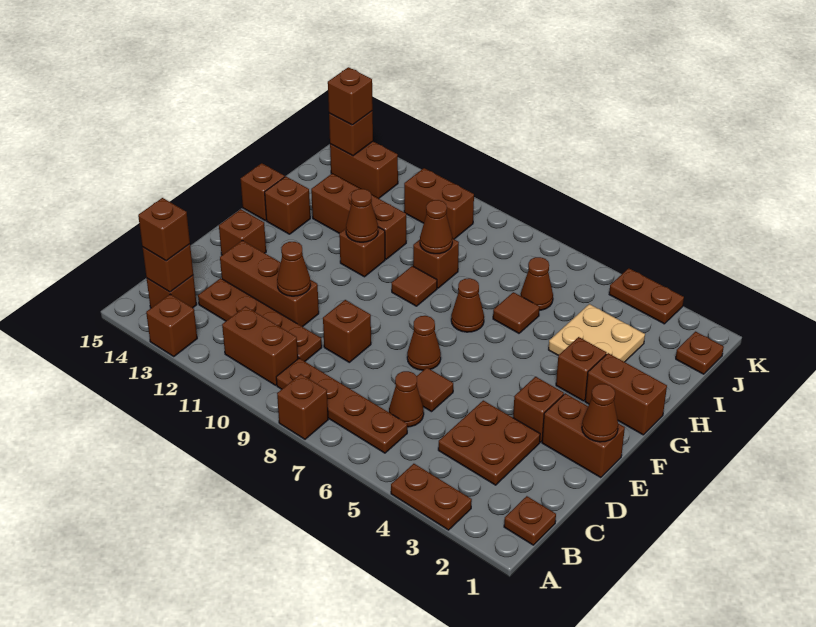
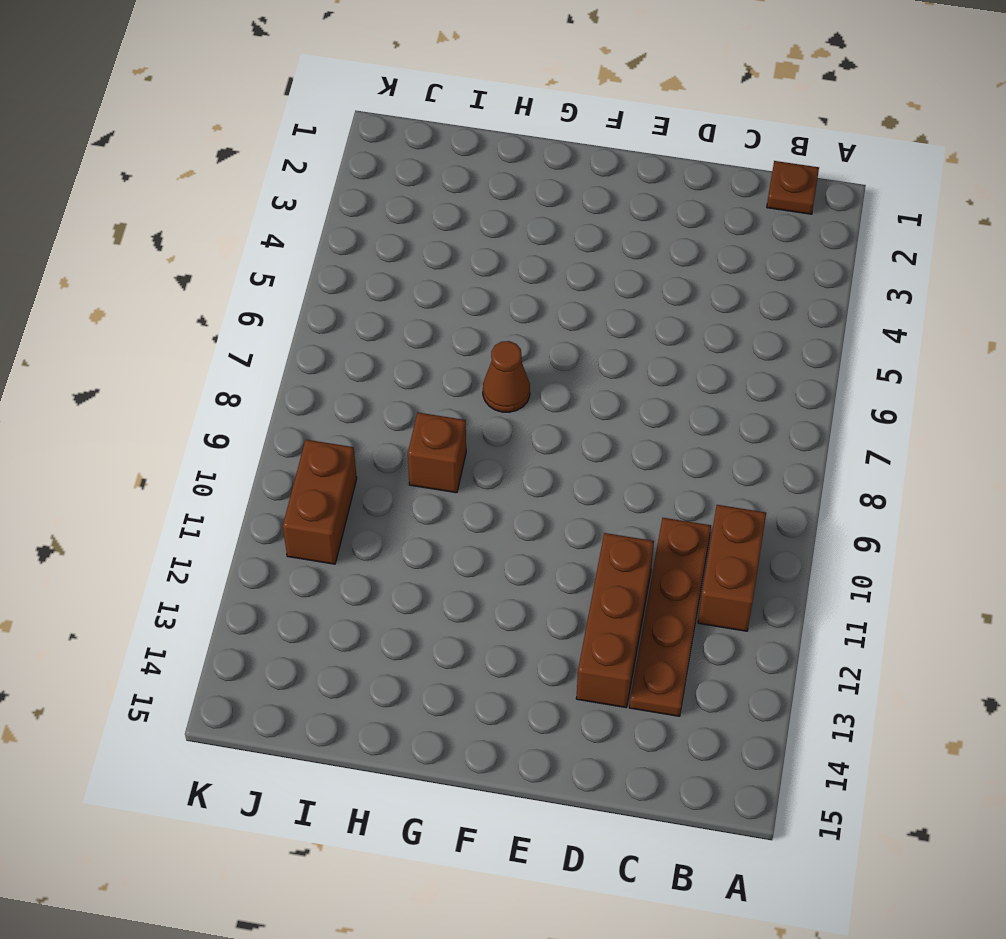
none -> brown 1x2 plate [391,464,472,530]
none -> brown 1x1 brick [277,374,328,439]
none -> brown 1x1 brick [146,294,197,357]
none -> brown 1x4 plate [276,358,407,453]

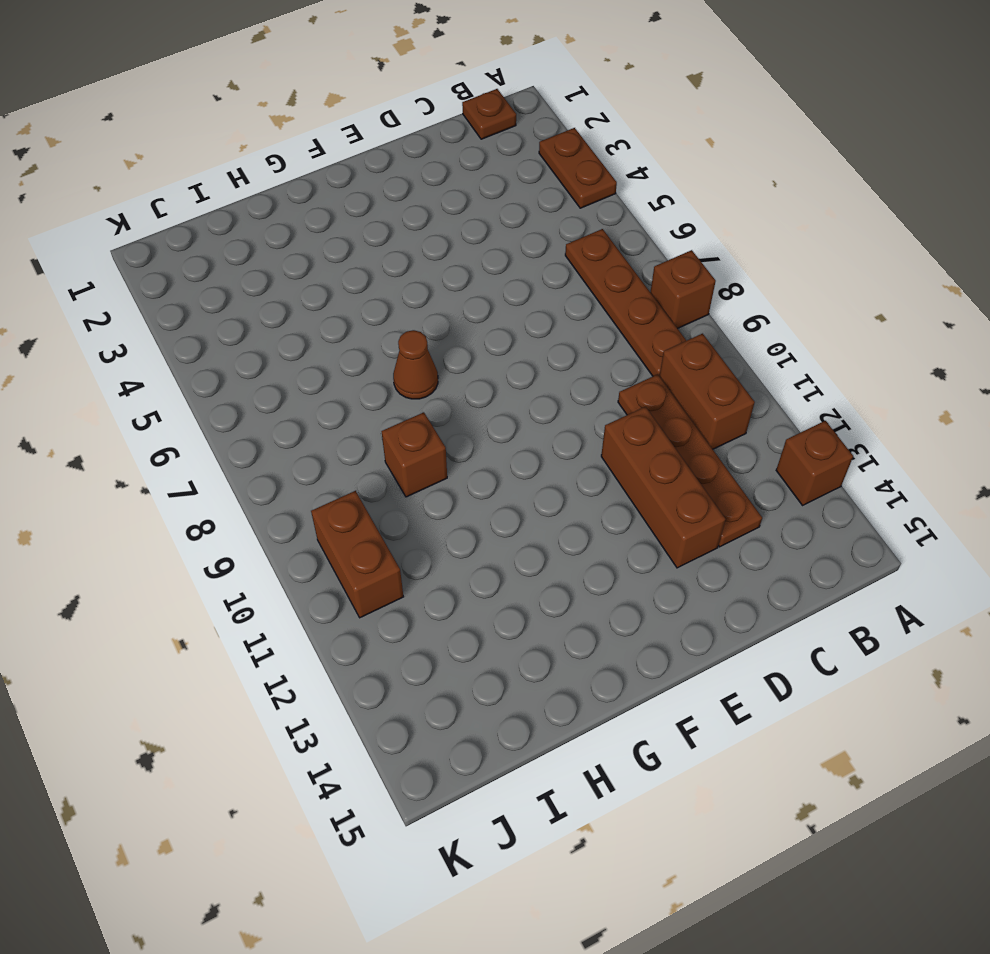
none -> brown 1x1 brick [147,276,197,308]
none -> brown 2x2 plate [438,401,540,485]
none -> brown 1x1 cone [389,371,424,427]
none -> brown 1x1 tile [417,368,453,412]

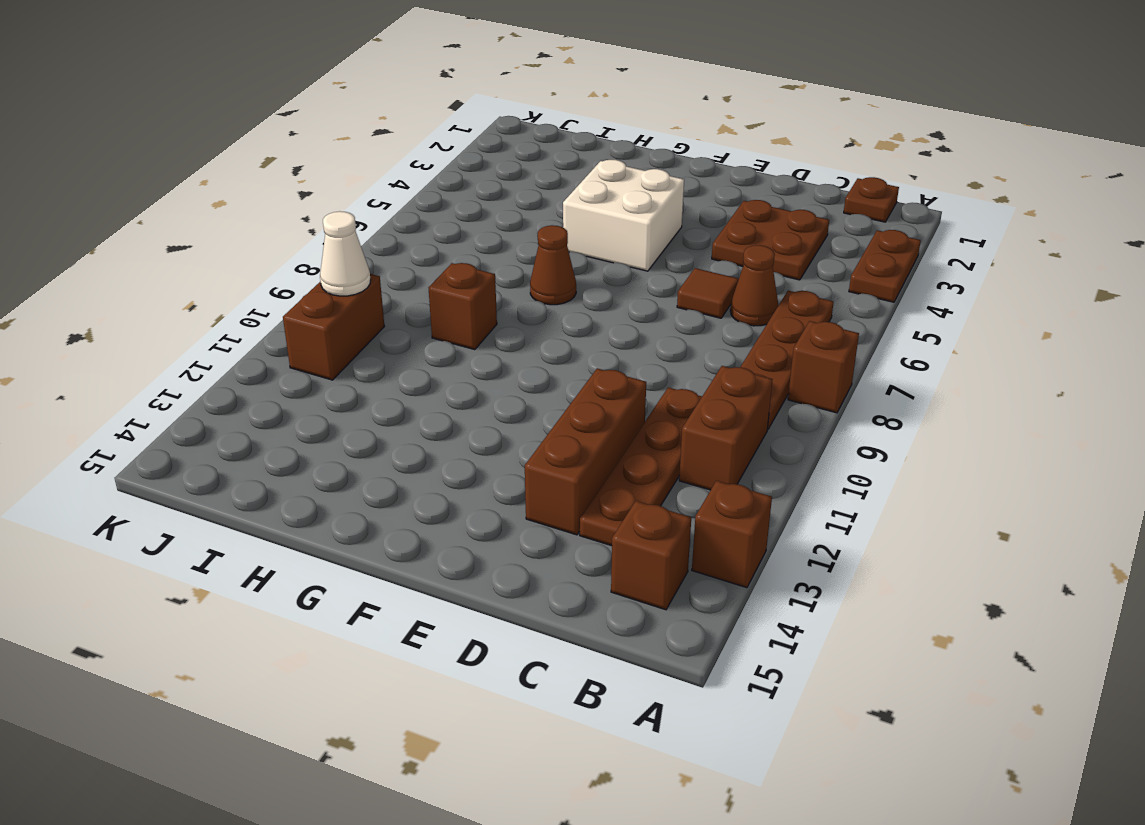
white 2x2 brick [563,160,684,271] -> none
white 1x1 cone [320,211,371,296] -> none
none -> brown 1x1 brick [323,300,371,362]
none -> brown 1x2 brick [542,393,625,478]
none -> brown 1x1 brick [513,377,564,442]
none -> brown 1x1 cone [407,316,441,370]

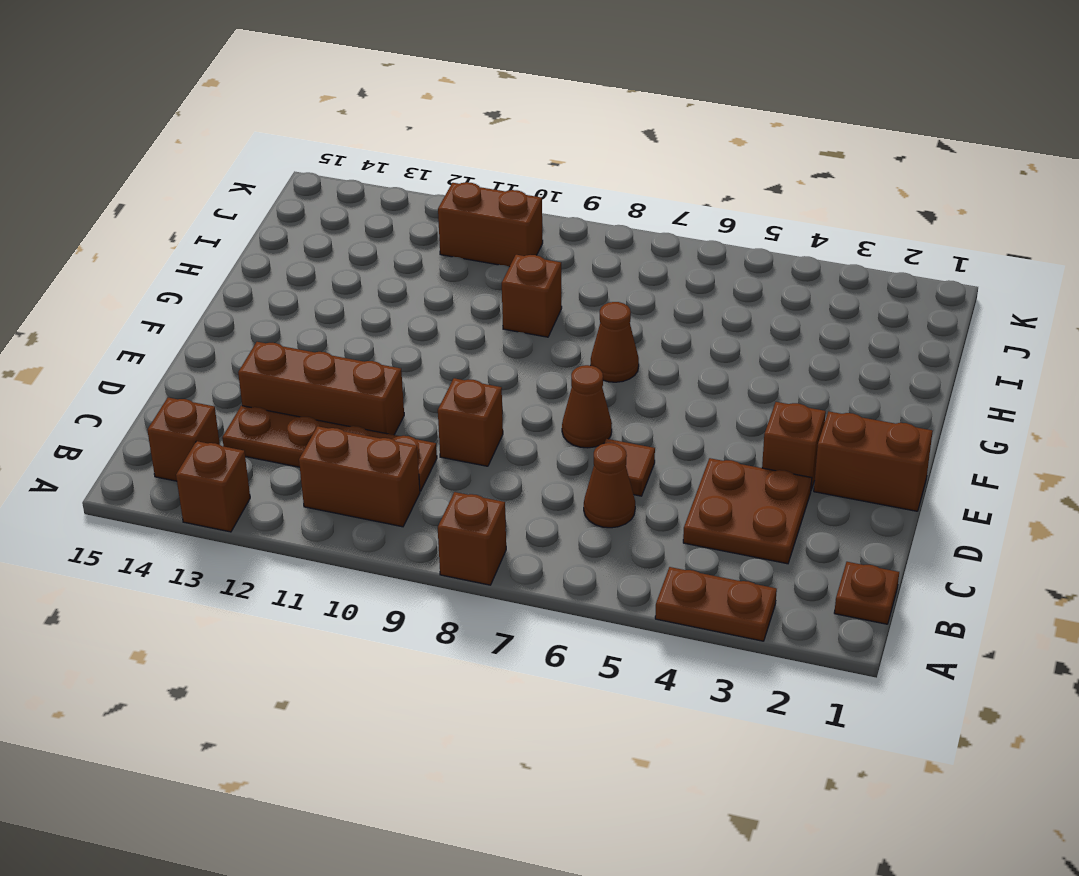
none -> brown 1x4 plate [276,358,407,453]
none -> brown 1x1 brick [219,209,266,255]
none -> brown 1x2 brick [585,353,667,435]
none -> brown 1x1 brick [556,337,606,401]

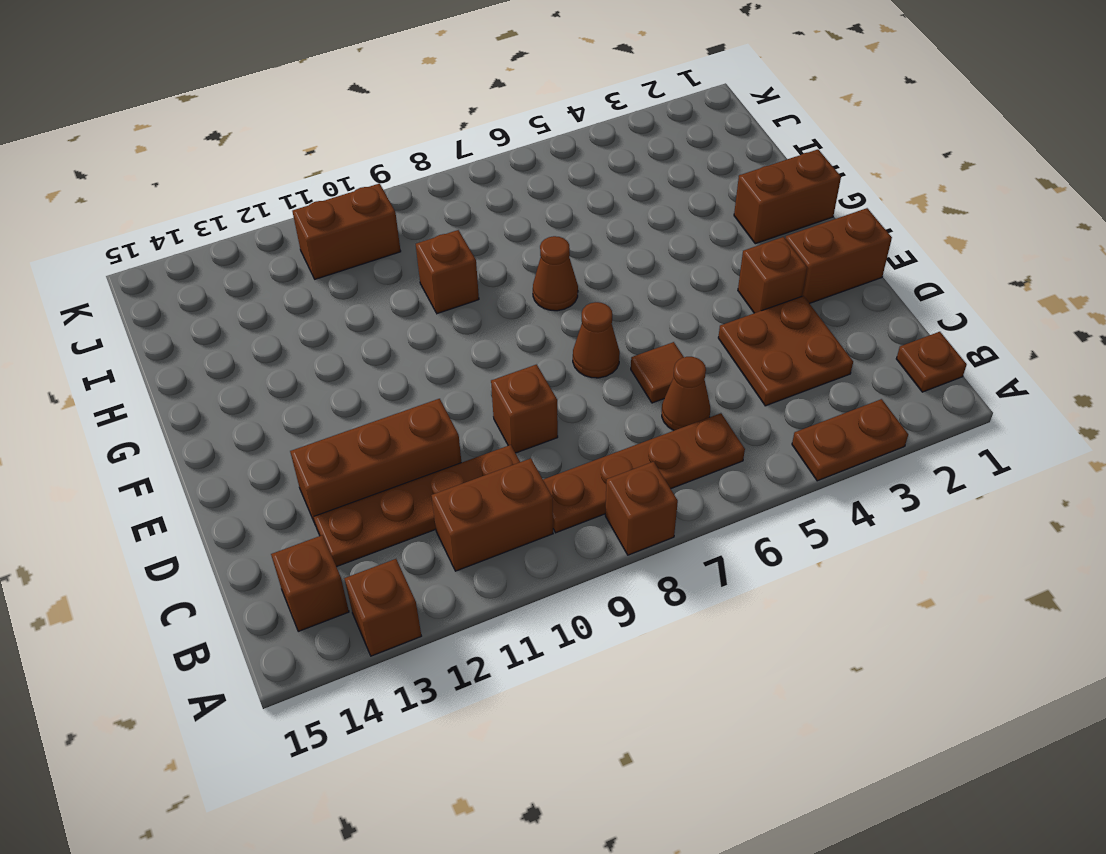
none -> brown 1x1 brick [219,209,266,255]
none -> brown 1x1 brick [556,337,606,401]
none -> brown 1x1 tile [392,266,437,306]
none -> brown 1x1 brick [339,227,385,277]

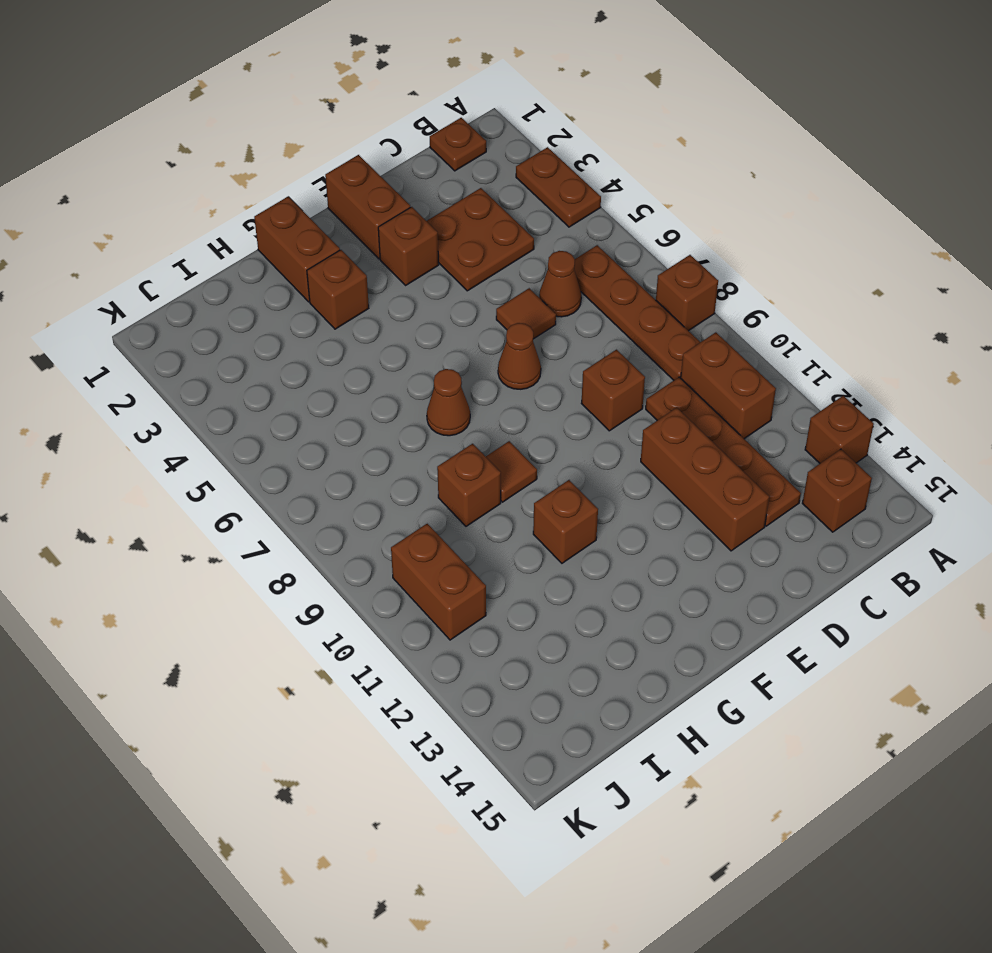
none -> brown 1x1 brick [219,209,266,255]
none -> brown 1x1 brick [265,176,310,234]
none -> brown 1x1 brick [241,163,285,221]
none -> tan 2x2 plate [549,304,645,362]

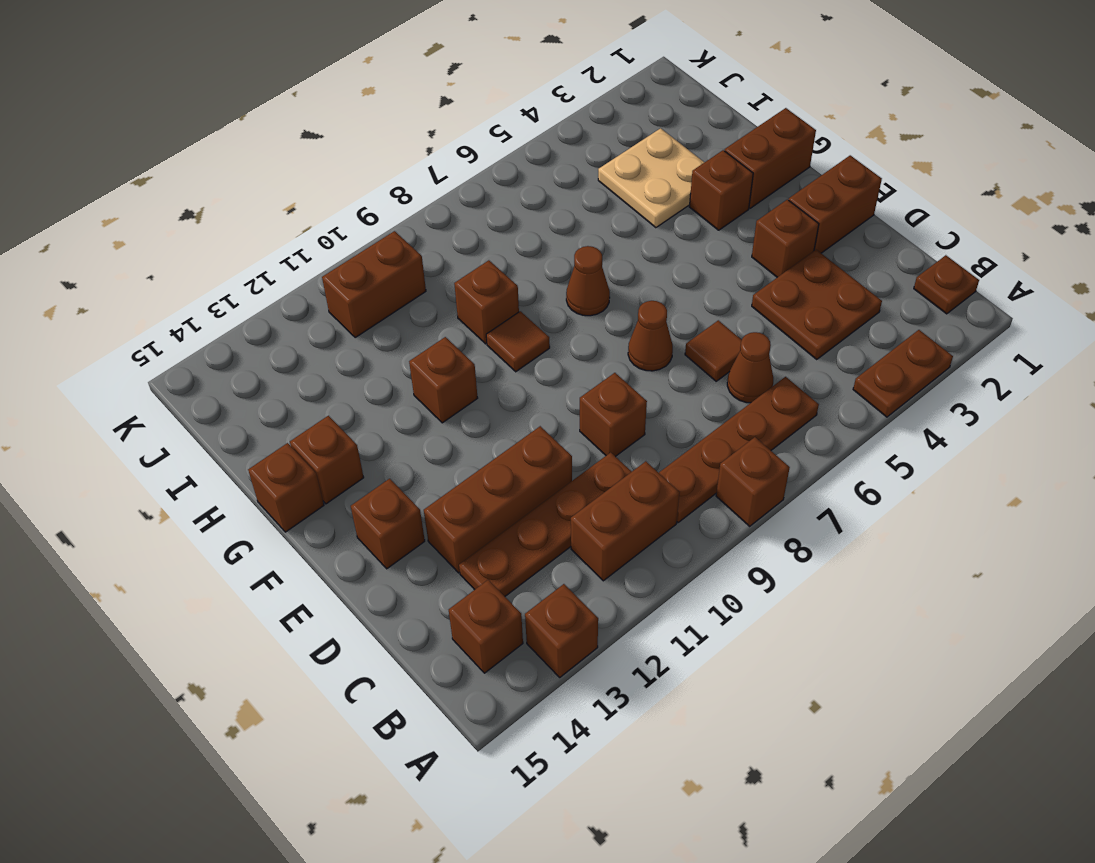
none -> brown 1x1 tile [493,292,539,333]
none -> brown 1x3 brick [311,174,406,259]
none -> brown 1x1 cone [521,257,553,310]
none -> brown 1x1 plate [676,332,724,374]

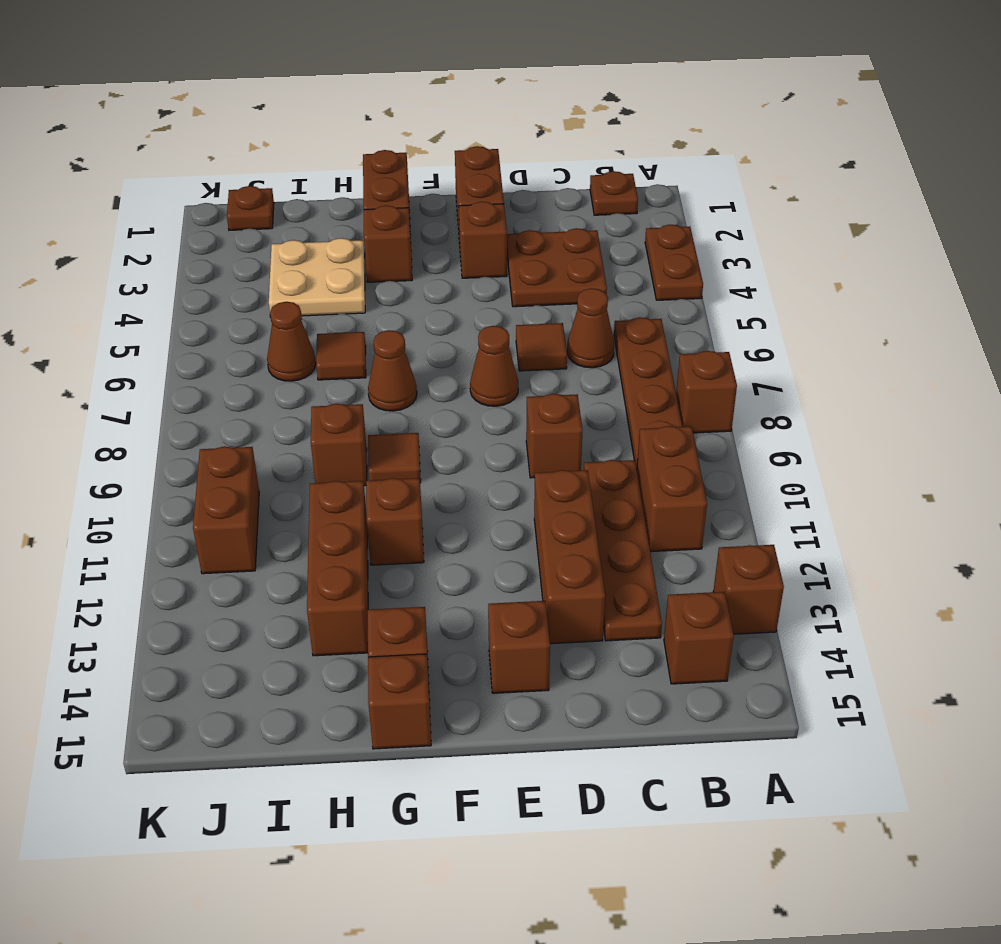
none -> brown 1x2 brick [330,142,398,199]
none -> brown 1x2 plate [609,268,684,324]
none -> brown 1x1 brick [142,244,193,292]
none -> brown 1x1 cone [277,242,310,296]

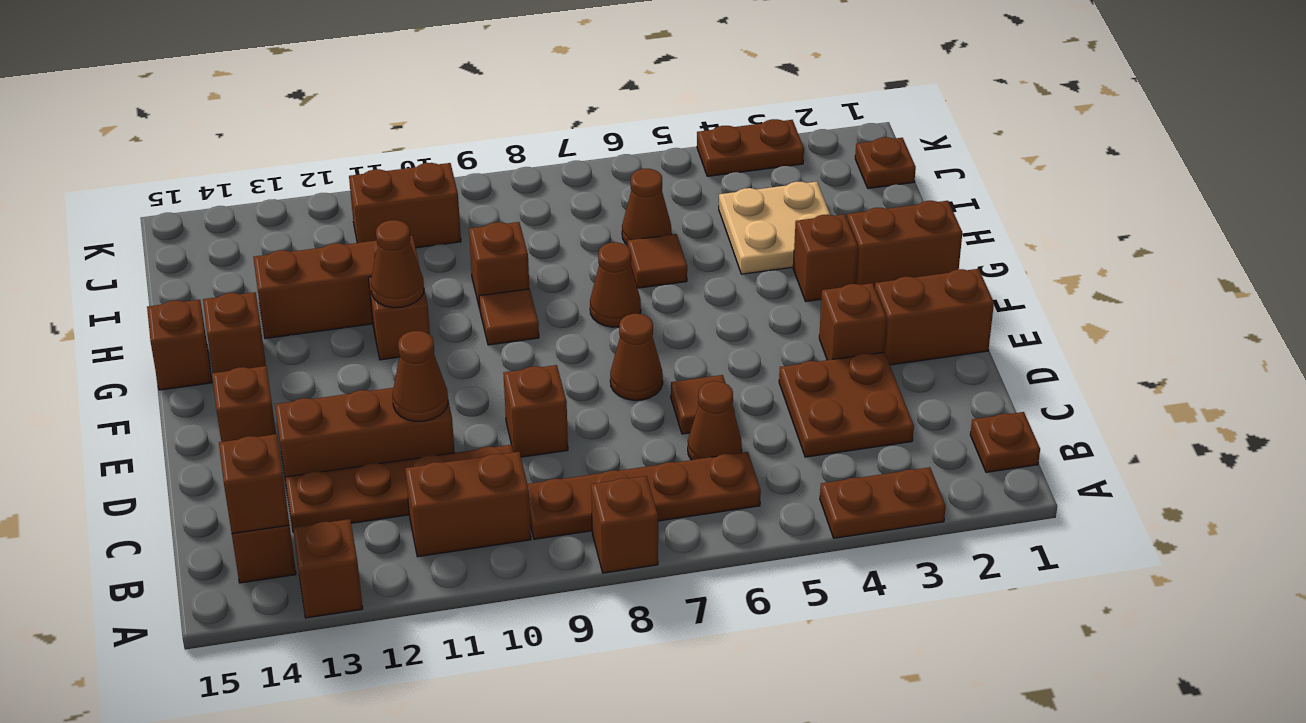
none -> brown 1x2 brick [330,142,398,199]
none -> brown 1x1 cone [582,384,618,442]
none -> brown 1x1 cone [420,200,452,254]
none -> brown 1x1 brick [329,111,373,156]

